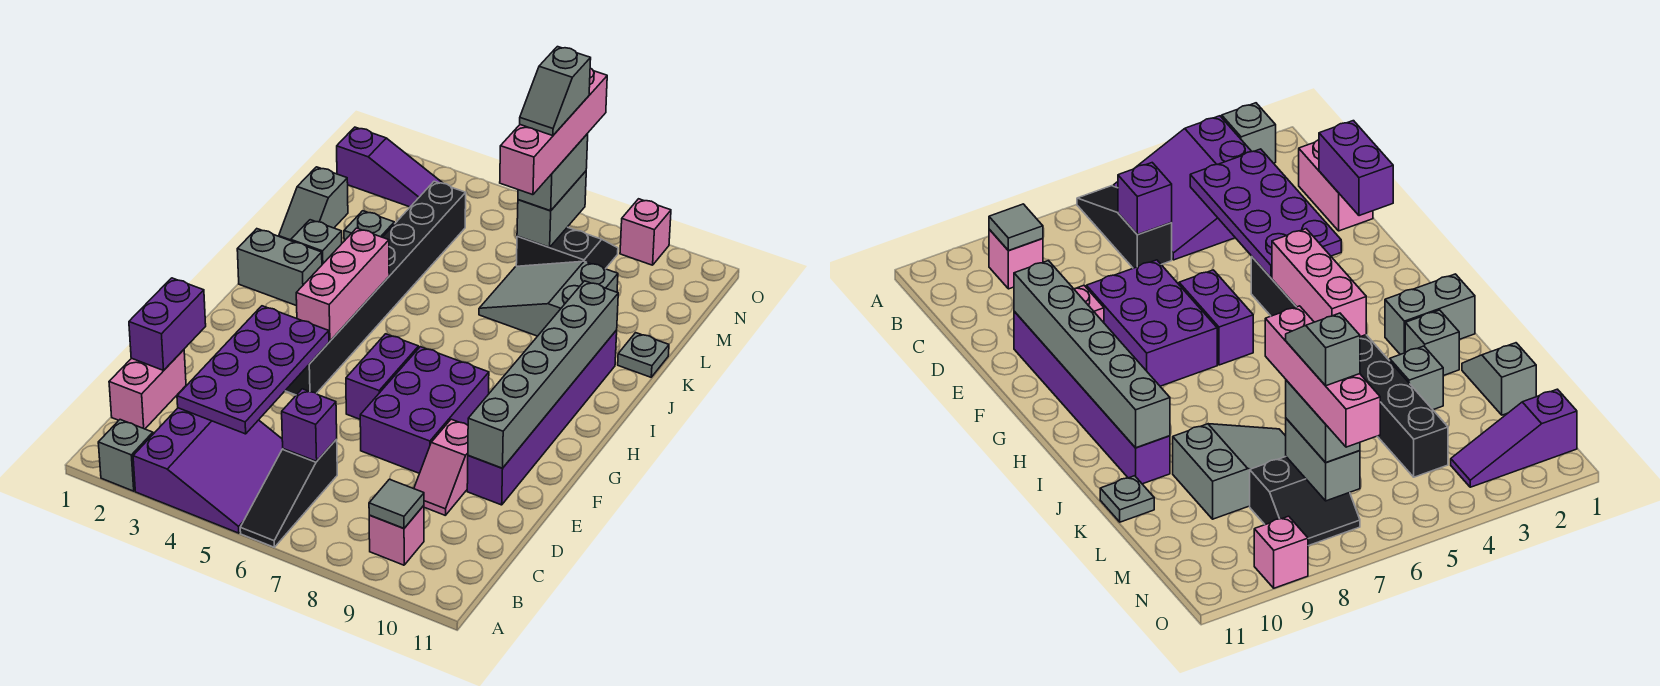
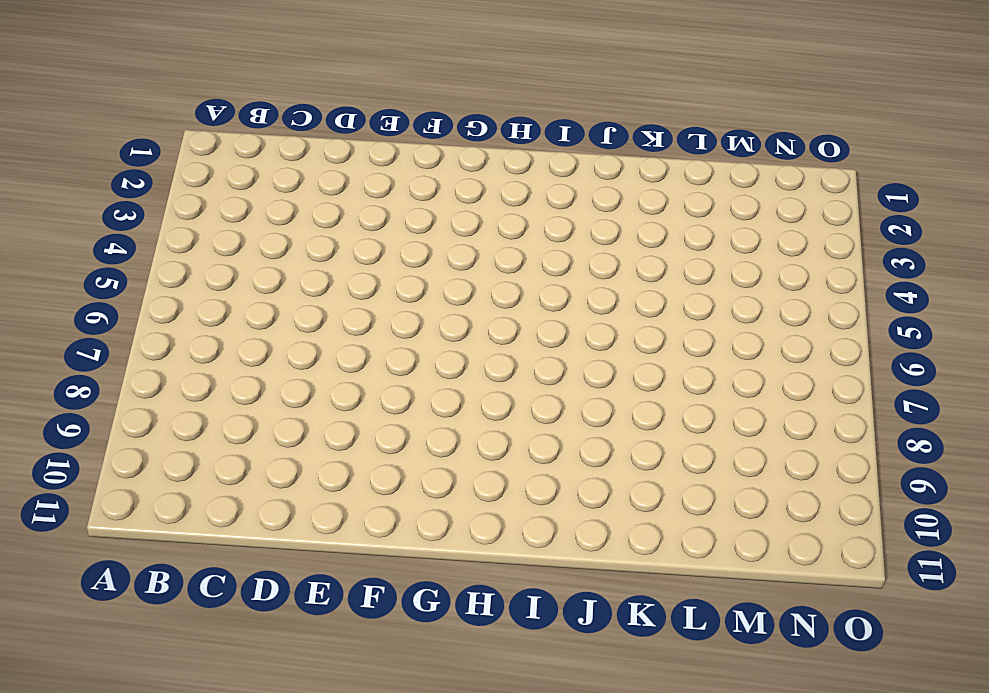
none -> grey 1x1 brick [98,420,153,491]
none -> purple 3x3 slope [133,408,283,533]
none -> black 1x3 slope [240,439,337,547]

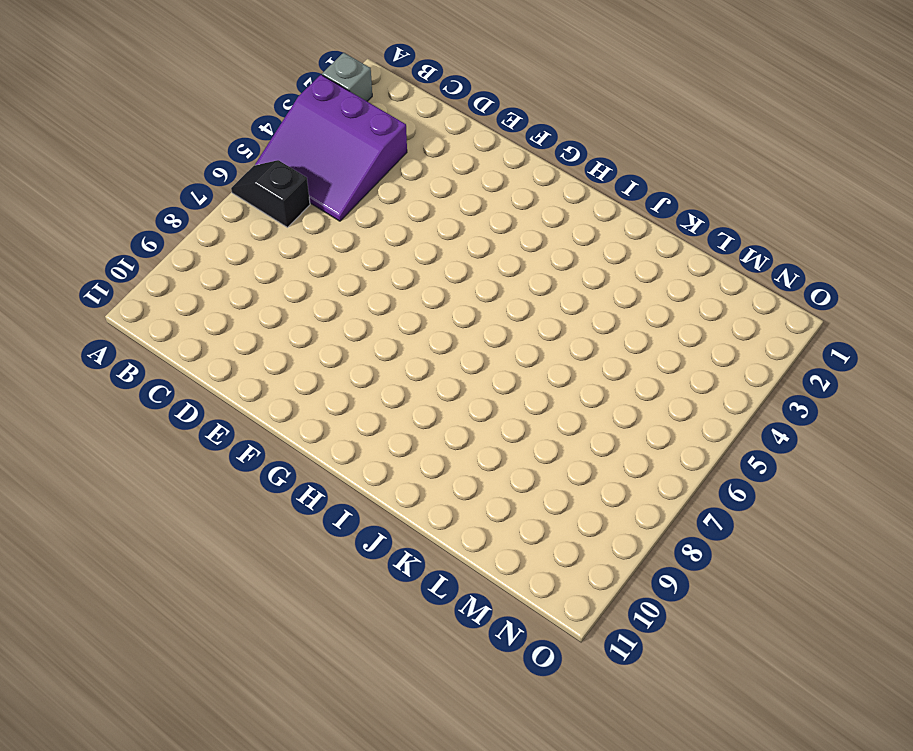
black 1x2 slope [231,160,310,227] -> black 1x3 slope [240,439,337,547]
none -> pink 1x1 brick [369,506,424,565]
none -> pink 1x2 brick [109,350,186,429]
none -> pink 1x2 slope [414,419,468,515]

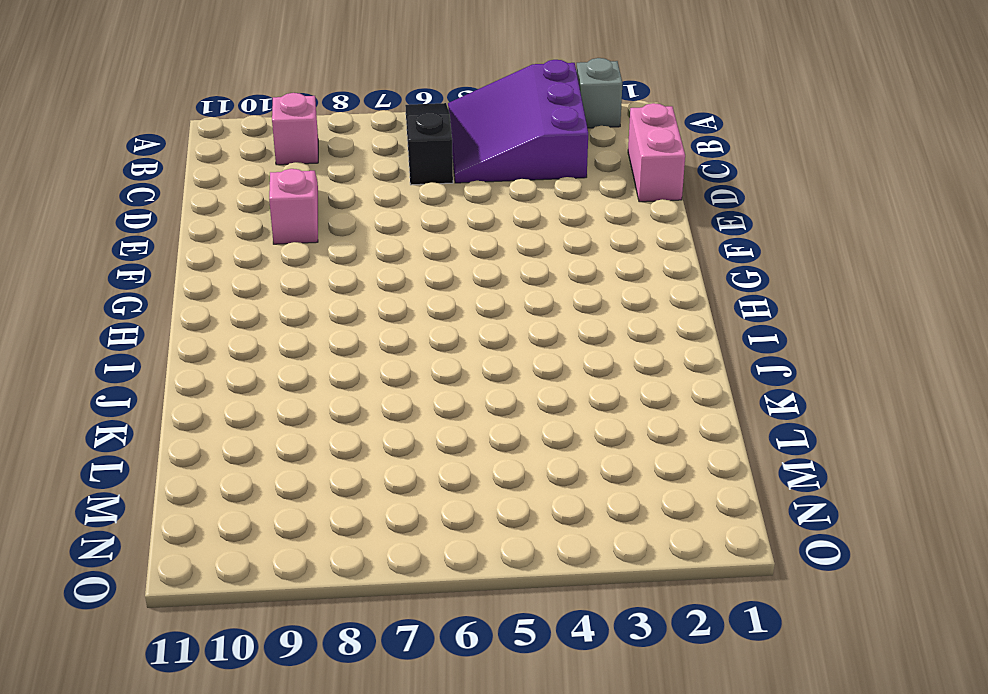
none -> purple 2x3 brick [360,347,489,473]
none -> purple 1x6 brick [467,330,617,505]
none -> black 1x8 brick [285,181,466,395]

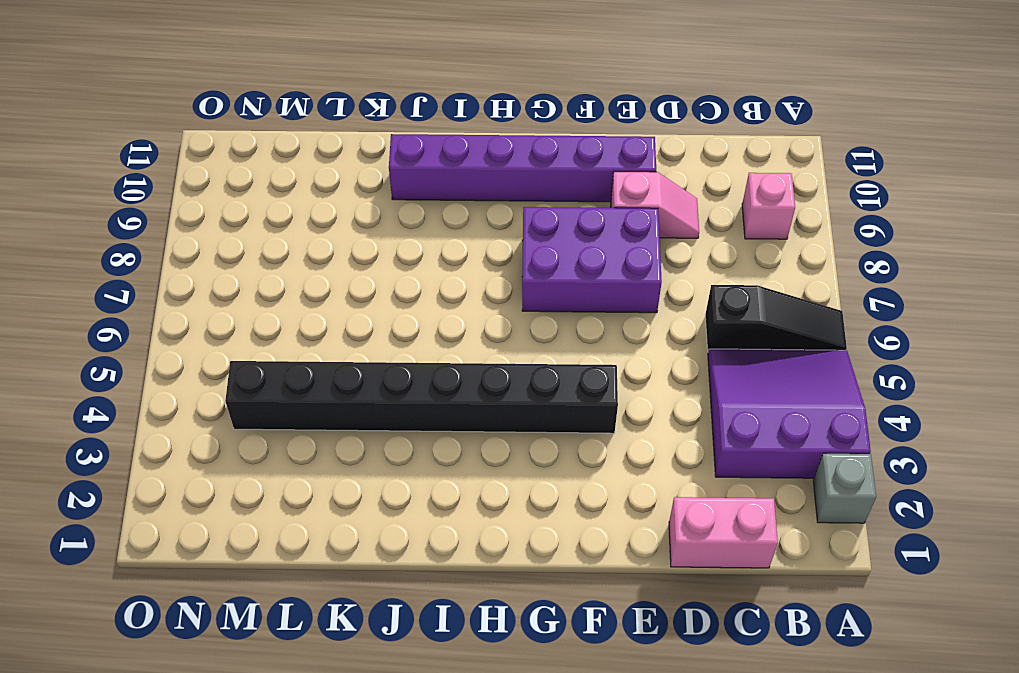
none -> purple 1x2 brick [346,334,419,419]
none -> grey 1x2 brick [237,229,322,306]
none -> grey 1x1 brick [291,220,342,264]

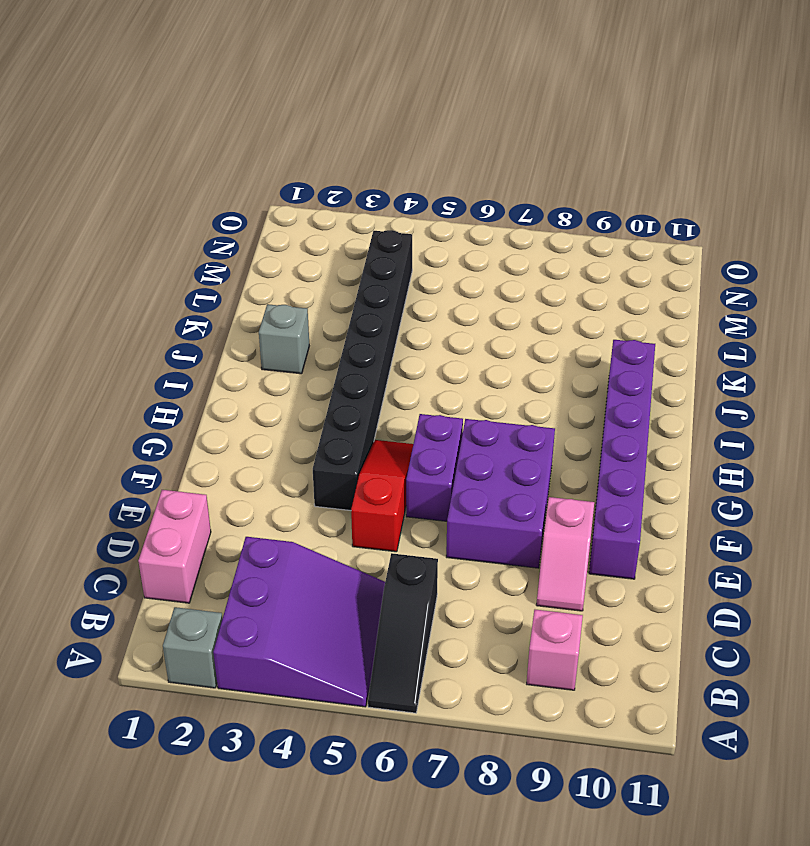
red 1x3 slope [351,440,413,552] -> none
none -> grey 1x2 brick [237,229,322,306]
none -> grey 1x2 slope [279,167,348,241]
none -> grey 1x1 brick [344,211,394,241]

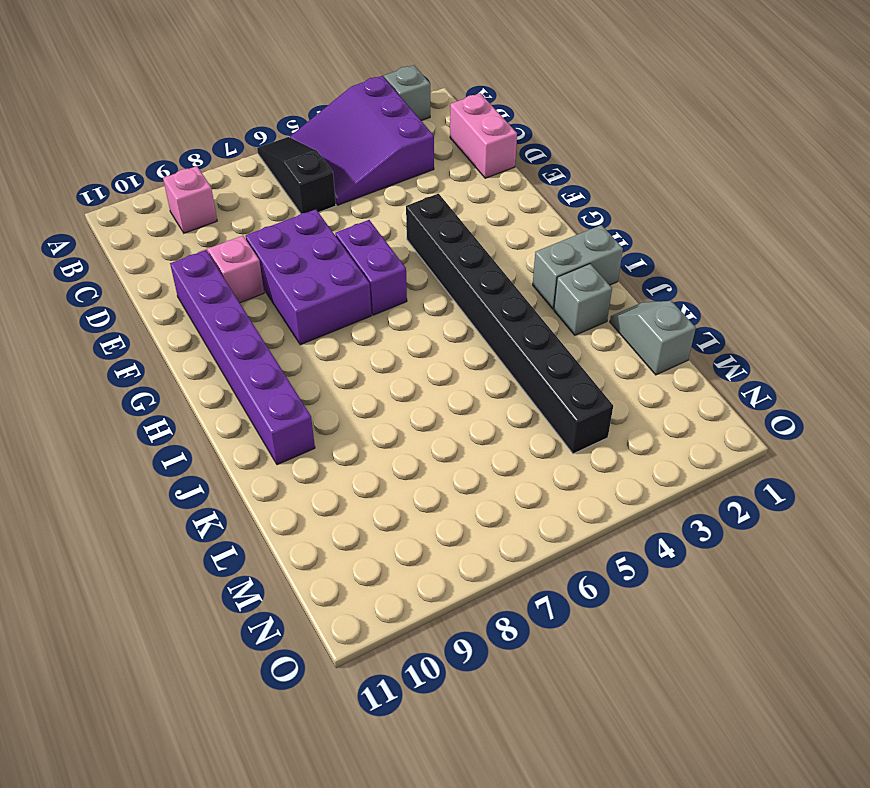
none -> grey 1x1 brick [344,211,394,241]
none -> grey 2x3 slope [479,261,618,336]
none -> grey 1x1 plate [618,333,669,377]

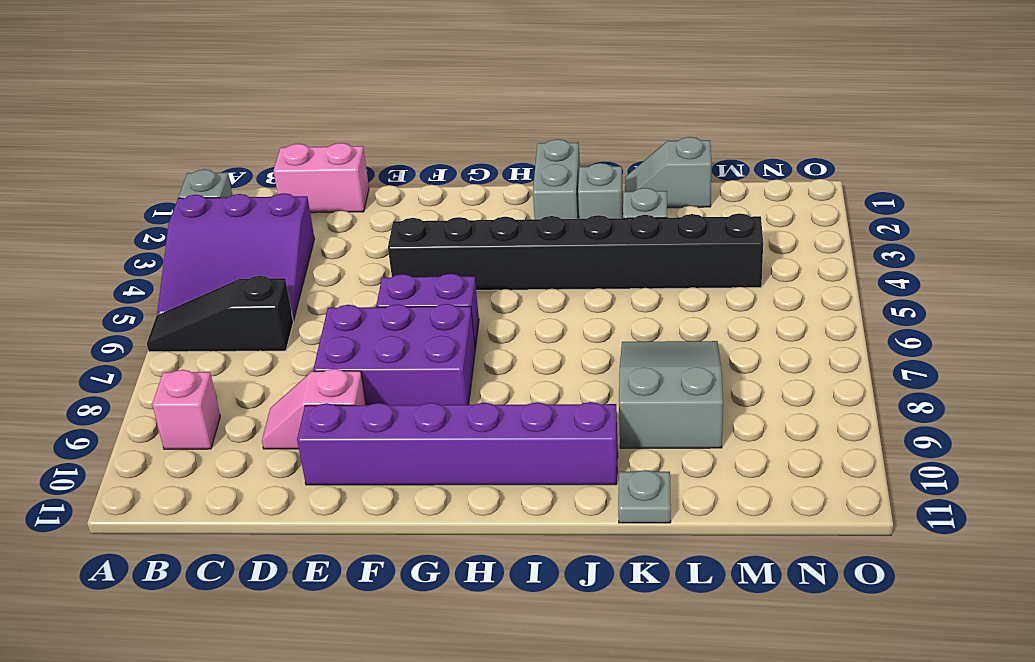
none -> black 2x2 slope [516,227,618,269]
none -> purple 1x3 slope [337,127,442,207]
none -> pink 1x1 brick [620,199,671,265]

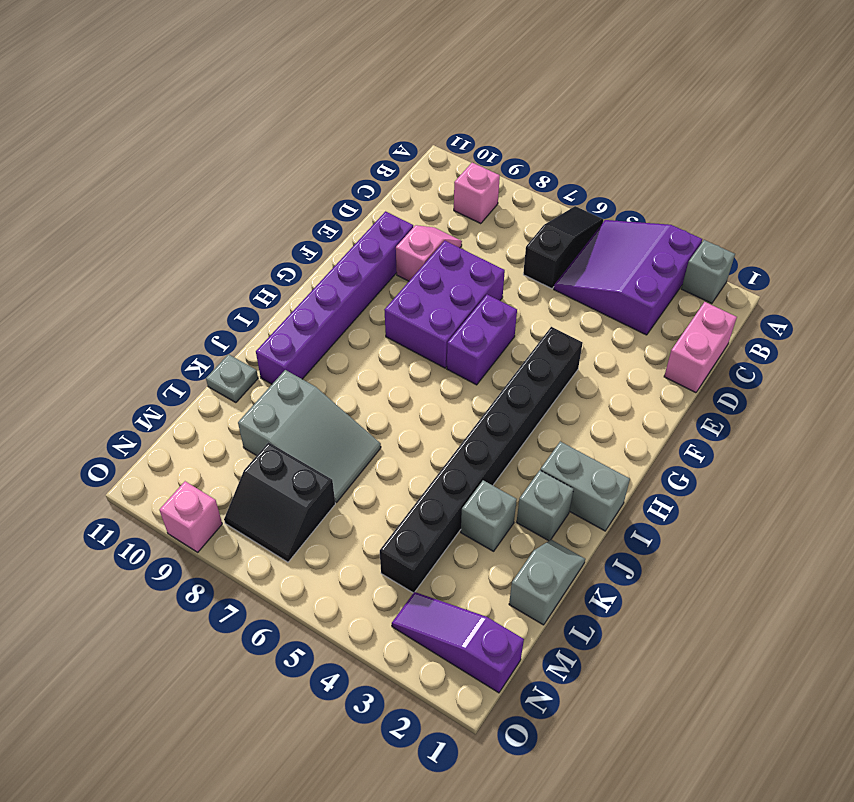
none -> grey 1x1 tile [369,479,424,528]
none -> purple 2x4 plate [177,306,329,434]
none -> purple 1x1 brick [282,389,337,461]

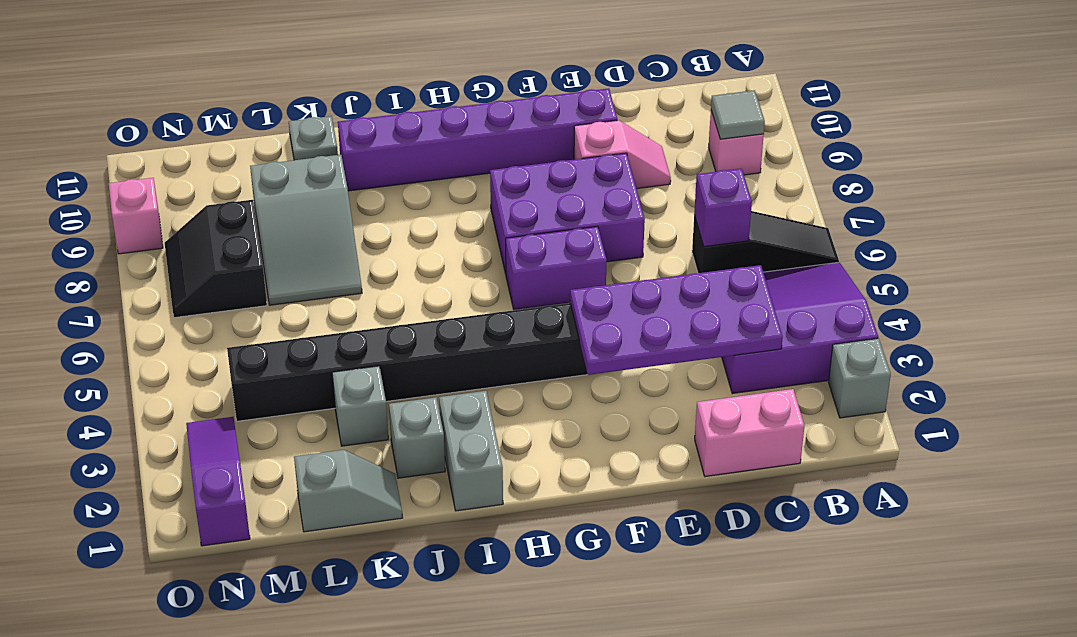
none -> purple 1x2 brick [129,278,206,370]
none -> grey 1x6 brick [468,281,618,468]
none -> pink 1x3 brick [296,228,389,341]

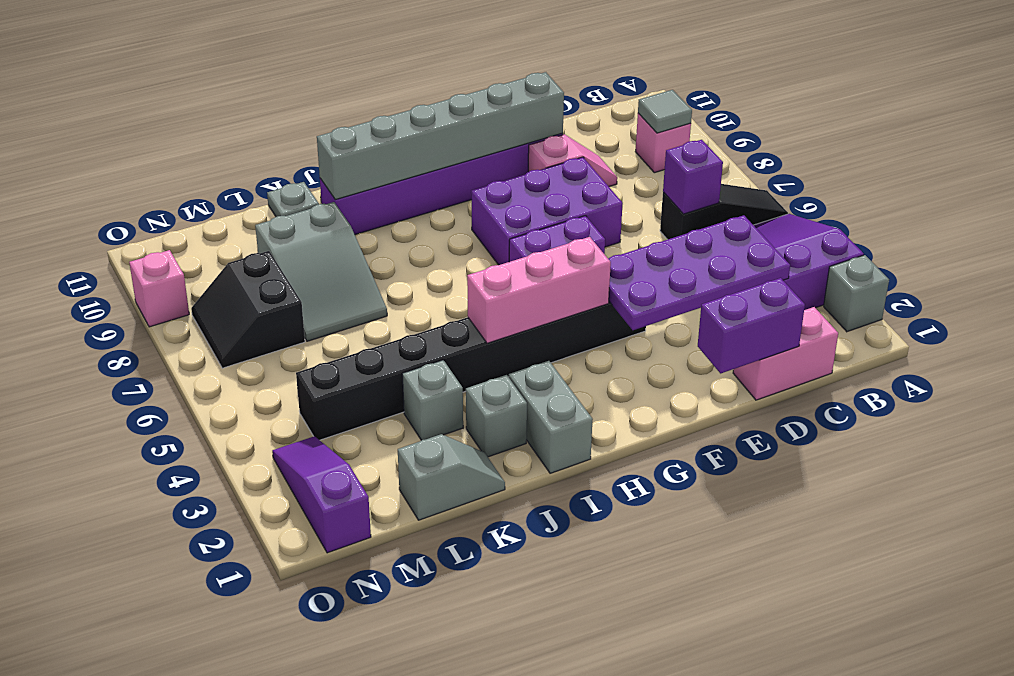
none -> grey 1x2 brick [517,171,586,247]
none -> grey 1x2 brick [518,134,588,211]
none -> pink 1x4 brick [500,68,607,195]

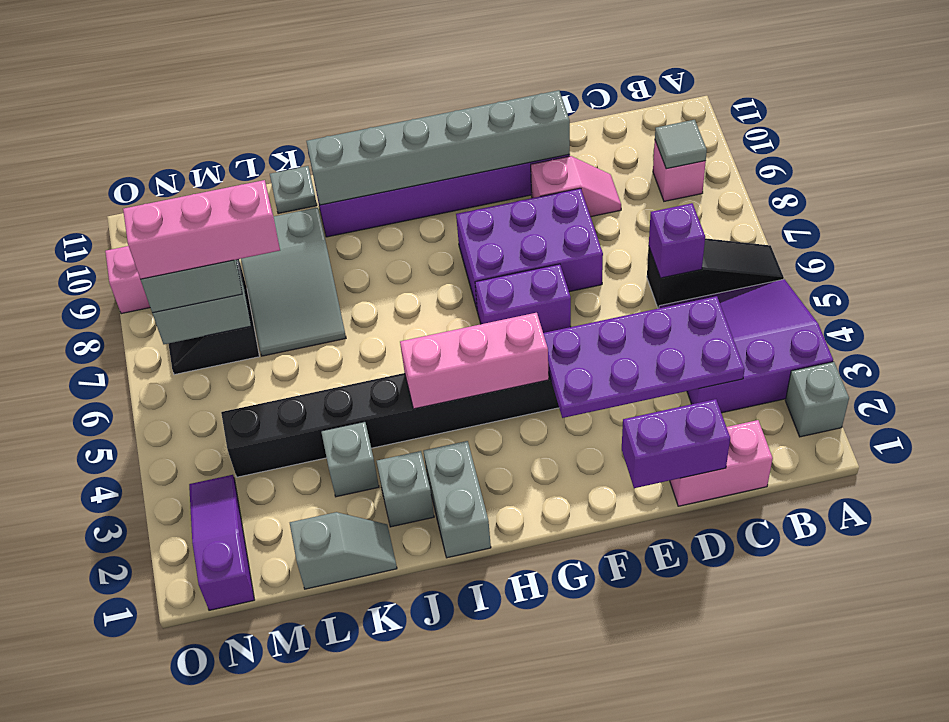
pink 1x3 brick [123,180,280,279] -> pink 1x4 brick [500,68,607,195]
none -> grey 1x2 slope [520,47,591,136]

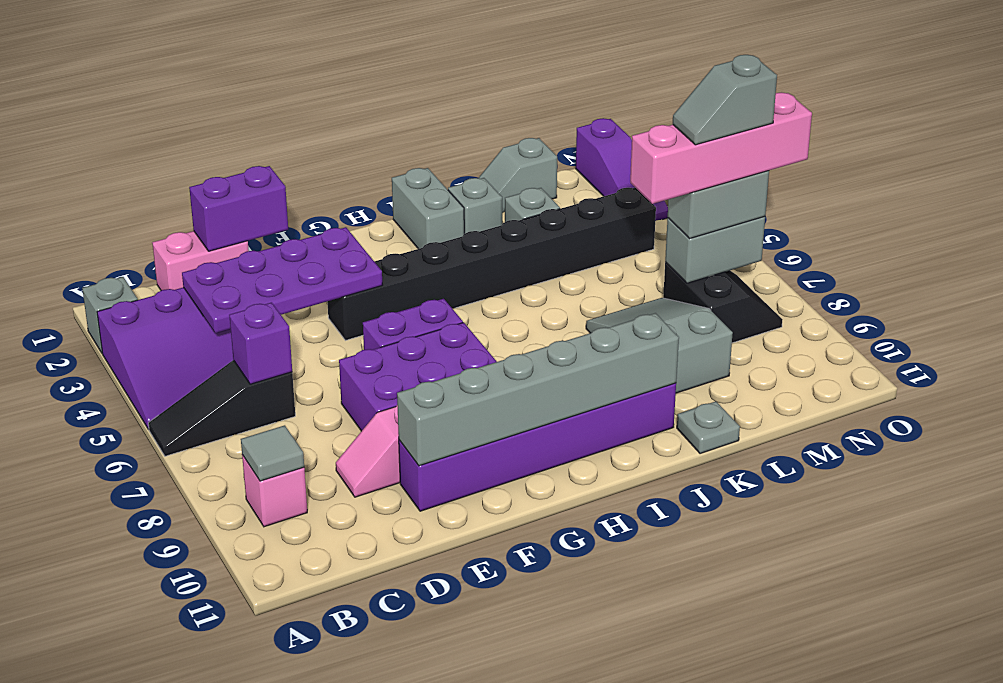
none -> pink 1x1 brick [620,199,671,265]
none -> pink 1x3 brick [296,228,389,341]

